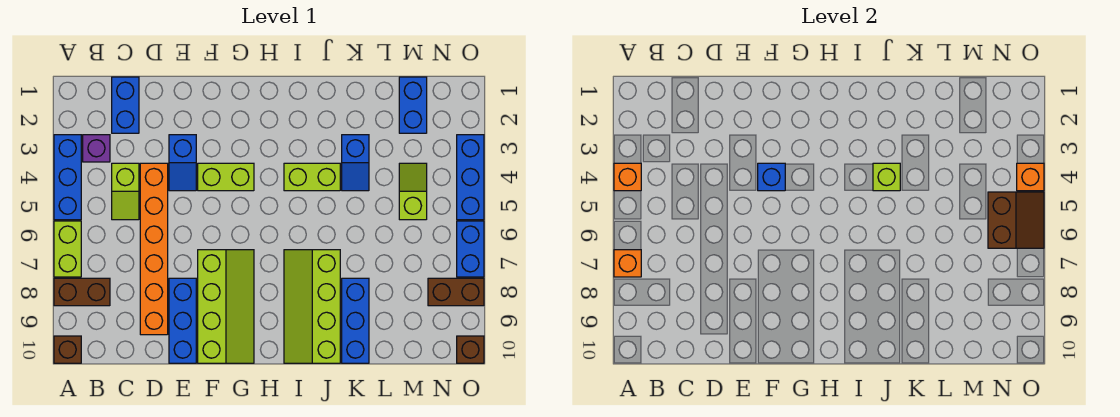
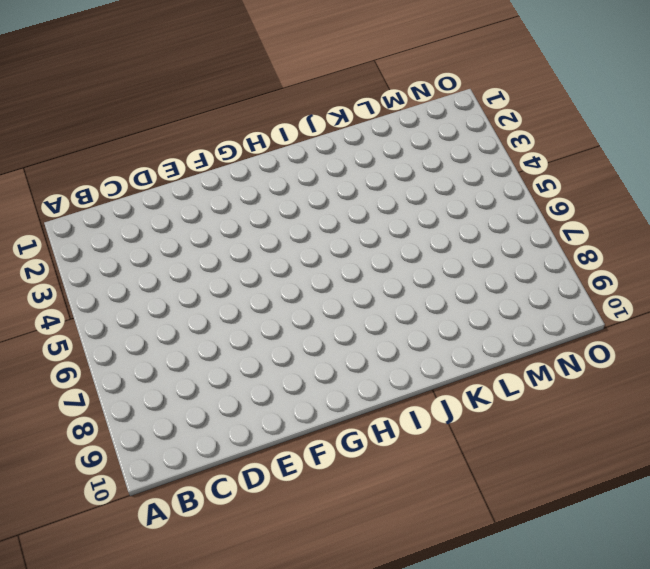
none -> blue 1x3 brick [54,135,81,220]
none -> lime 1x2 brick [54,221,81,277]
none -> brown 1x2 brick [54,278,110,306]

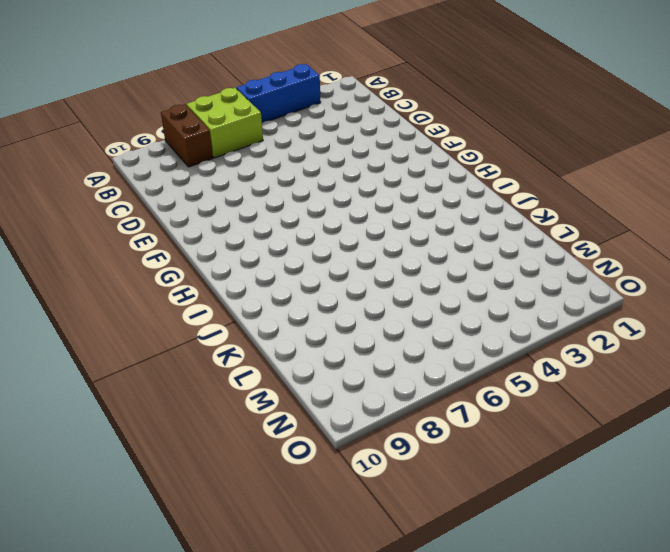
lime 2x2 brick [187,88,263,158] -> lime 1x2 brick [54,221,81,277]
none -> brown 1x1 brick [54,336,81,363]
none -> purple 1x1 brick [83,135,110,162]
none -> blue 1x2 brick [112,77,139,133]

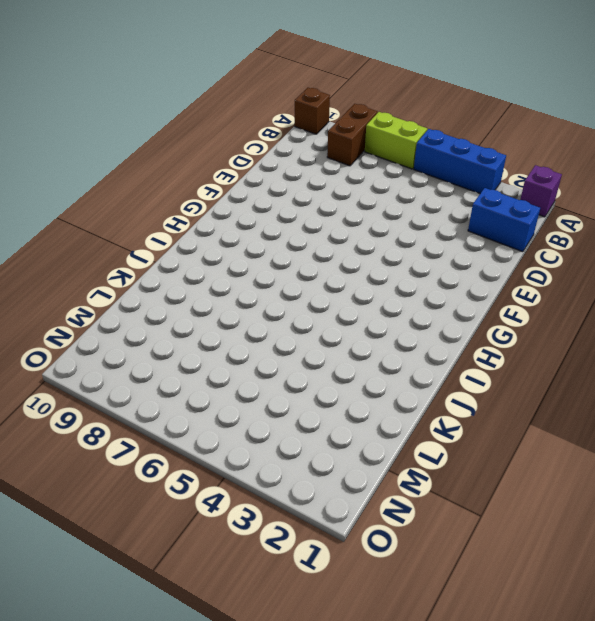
purple 1x1 brick [520,165,562,217] -> purple 1x1 brick moved to [83,135,110,162]
none -> lime 1x2 slope [112,163,139,220]
none -> orange 1x6 brick [140,163,168,335]
none -> blue 1x2 slope [169,135,196,191]

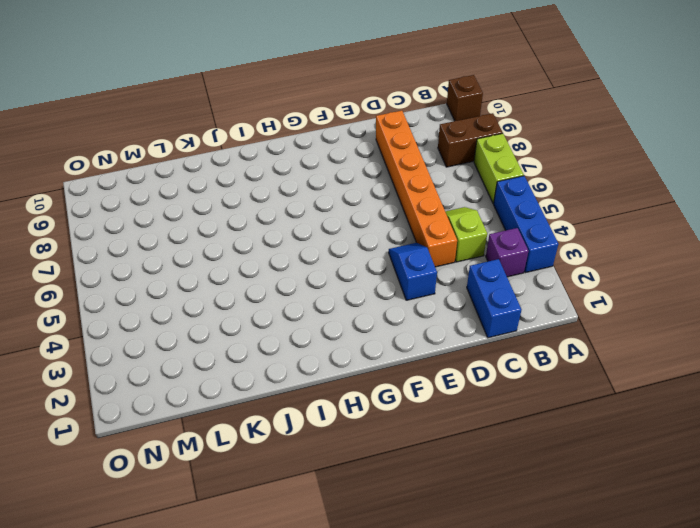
none -> blue 1x3 brick [169,278,196,363]
none -> lime 1x2 brick [198,163,254,191]
none -> lime 2x4 slope [198,250,254,363]

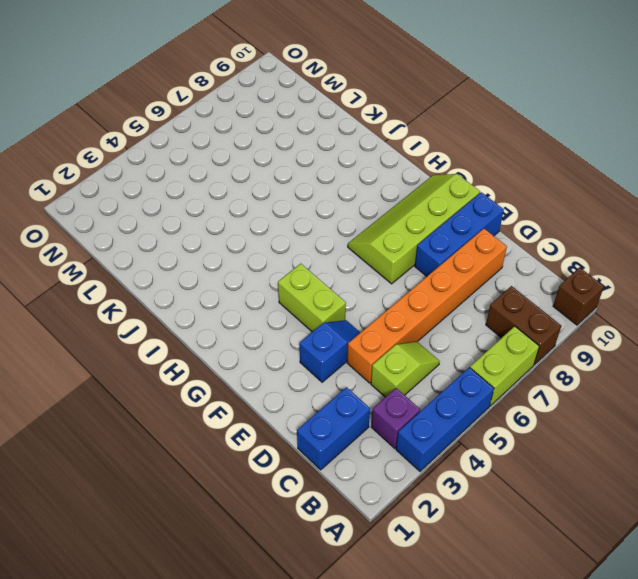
none -> lime 1x2 brick [284,163,340,191]
none -> lime 2x4 slope [284,250,340,363]
none -> blue 1x2 slope [342,135,369,191]

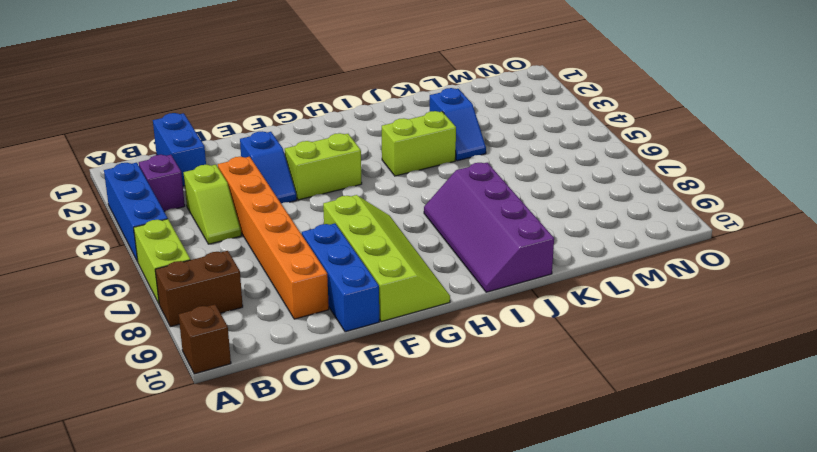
purple 2x4 slope [424,163,554,292] -> lime 2x4 slope [284,250,340,363]
none -> blue 1x3 brick [342,278,369,363]
none -> blue 1x2 brick [399,77,427,133]
none -> lime 1x2 slope [399,163,427,220]

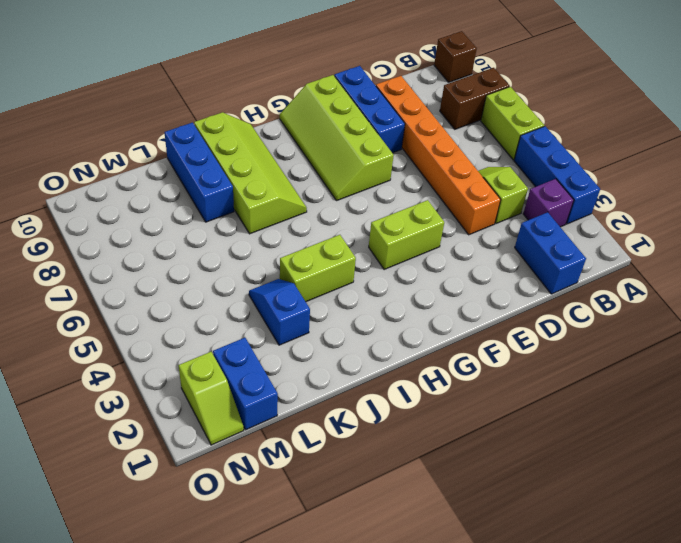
lime 1x2 slope [178,352,244,445] -> lime 1x2 slope moved to [399,163,427,220]
none -> blue 1x2 slope [169,135,196,191]
none -> brown 1x2 brick [428,278,484,306]
none -> blue 1x3 brick [457,135,484,220]

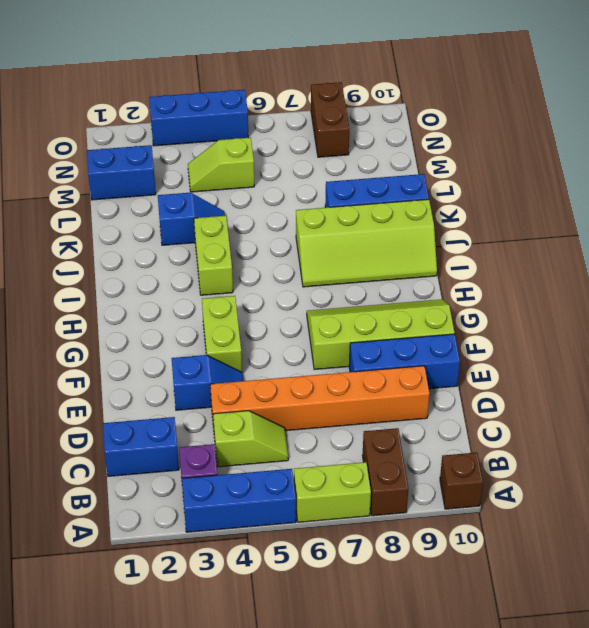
none -> blue 1x2 brick [457,221,484,277]
none -> brown 1x1 brick [457,336,484,363]
none -> orange 1x1 brick [614,163,641,191]

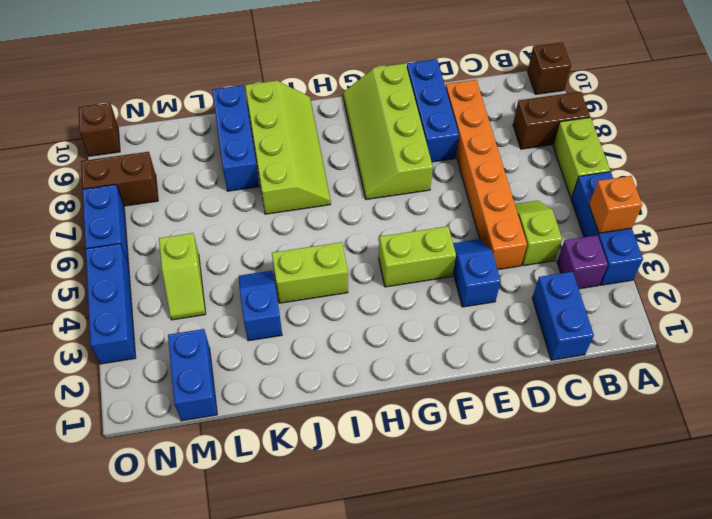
none -> orange 1x1 brick [614,250,641,277]
none -> blue 1x1 brick [758,163,785,191]
none -> lime 1x1 brick [873,163,900,191]

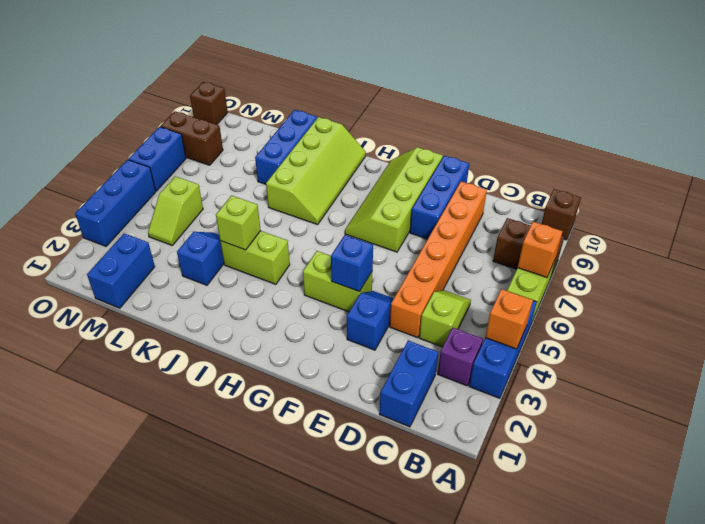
none -> brown 2x2 slope [988,192,1044,248]
none -> orange 1x1 brick [1017,163,1044,191]

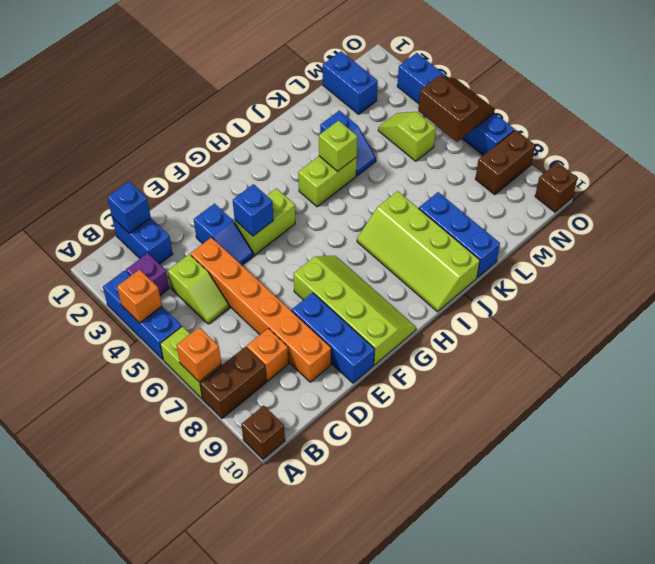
blue 1x1 brick [107,182,151,233] -> none
orange 1x1 brick [247,328,289,381] -> orange 1x1 brick moved to [1017,163,1044,191]

